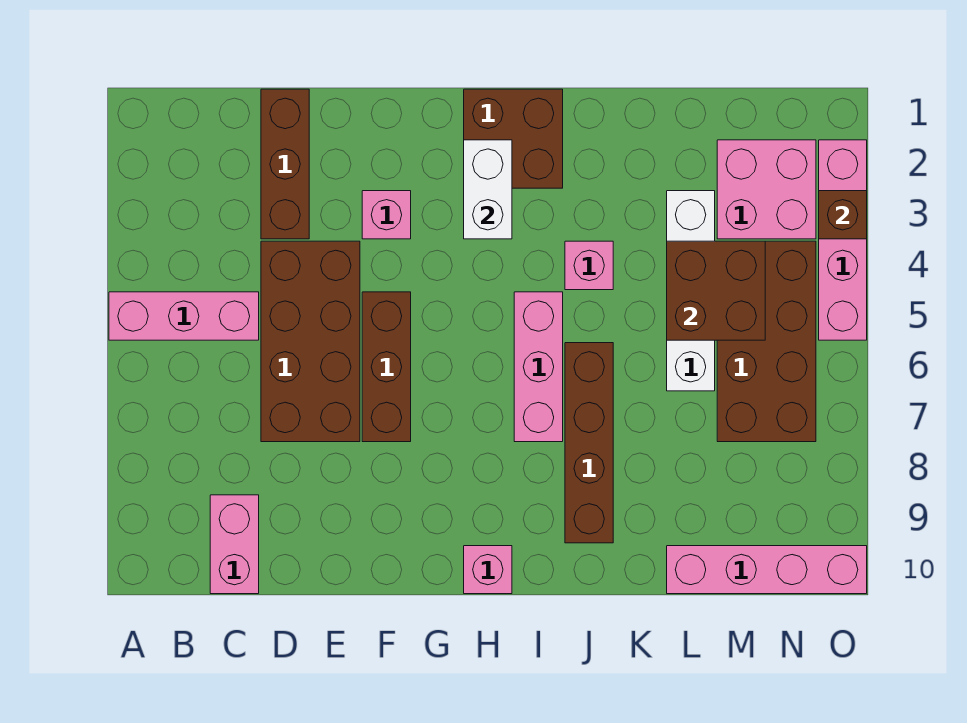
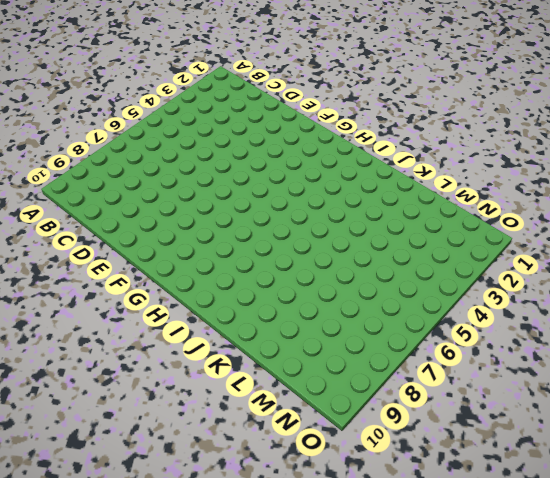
none -> pink 1x3 brick [109,292,259,340]
none -> pink 1x2 brick [210,495,259,594]
none -> brown 1x3 brick [261,89,309,239]

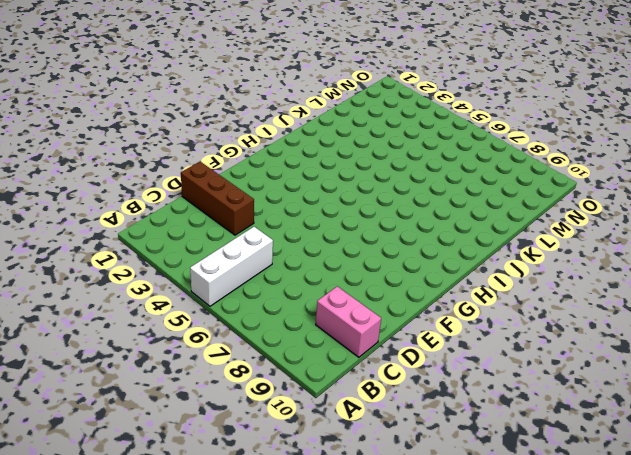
white 1x3 brick [190,227,273,306] -> pink 1x3 brick [109,292,259,340]
none -> brown 2x4 brick [261,241,360,442]
none -> pink 1x1 brick [362,191,411,239]
none -> brown 1x3 brick [362,292,411,442]

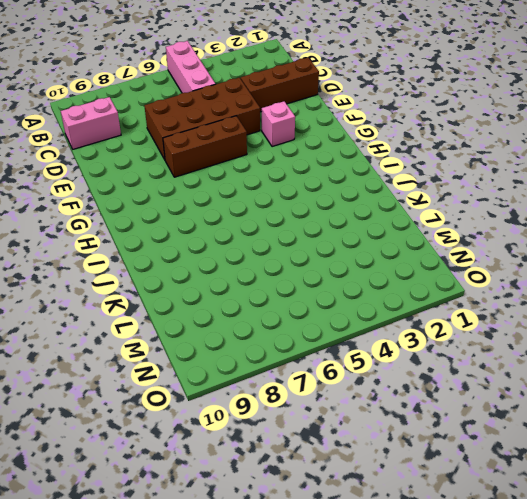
none -> brown 2x2 brick [464,89,563,188]
none -> pink 1x1 brick [464,546,512,594]
none -> pink 1x3 brick [514,292,563,442]

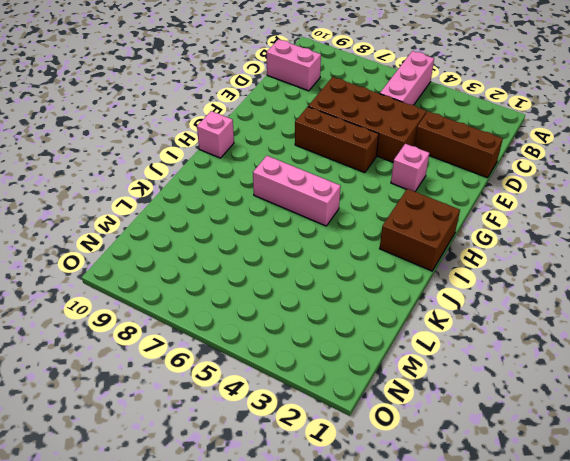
none -> pink 1x1 brick [565,241,613,290]
none -> brown 1x4 brick [565,343,613,543]
none -> white 1x4 brick [667,191,715,391]

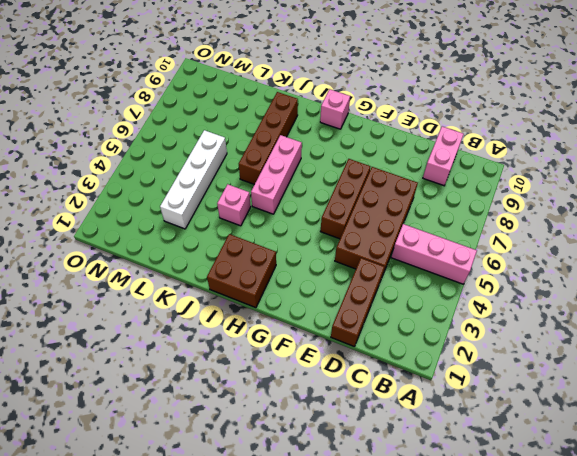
none -> pink 1x1 brick [362,191,411,239]
none -> pink 1x4 brick [667,546,867,594]
none -> pink 2x2 brick [717,140,816,239]

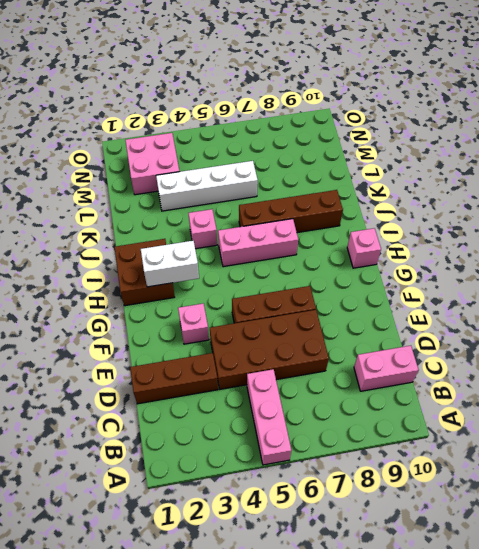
none -> pink 1x4 brick [667,546,867,594]
none -> brown 2x4 brick [717,241,816,442]
none -> pink 1x4 brick [819,140,867,340]

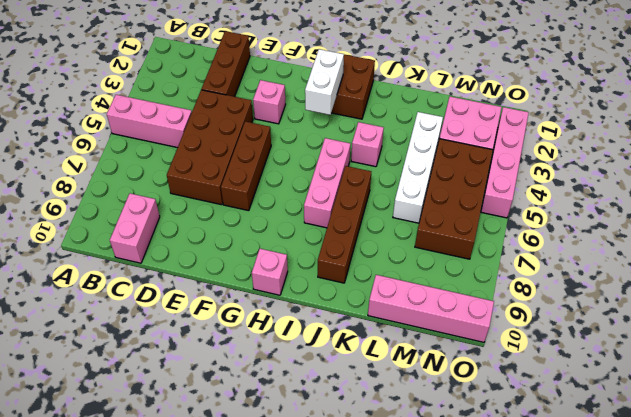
none -> brown 2x2 brick [667,241,765,340]
none -> brown 1x1 brick [819,191,867,239]

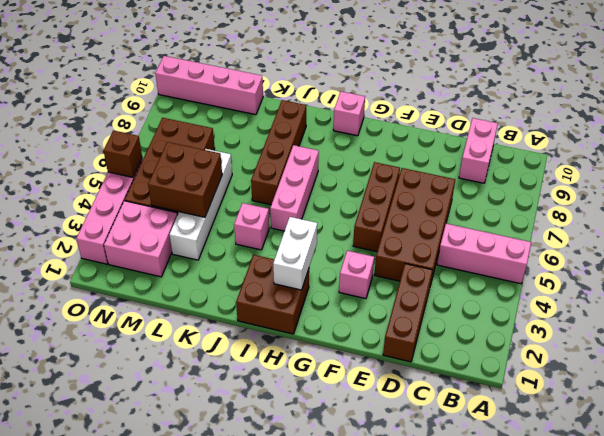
brown 1x1 brick [104,130,142,177] -> brown 1x1 brick moved to [819,191,867,239]

